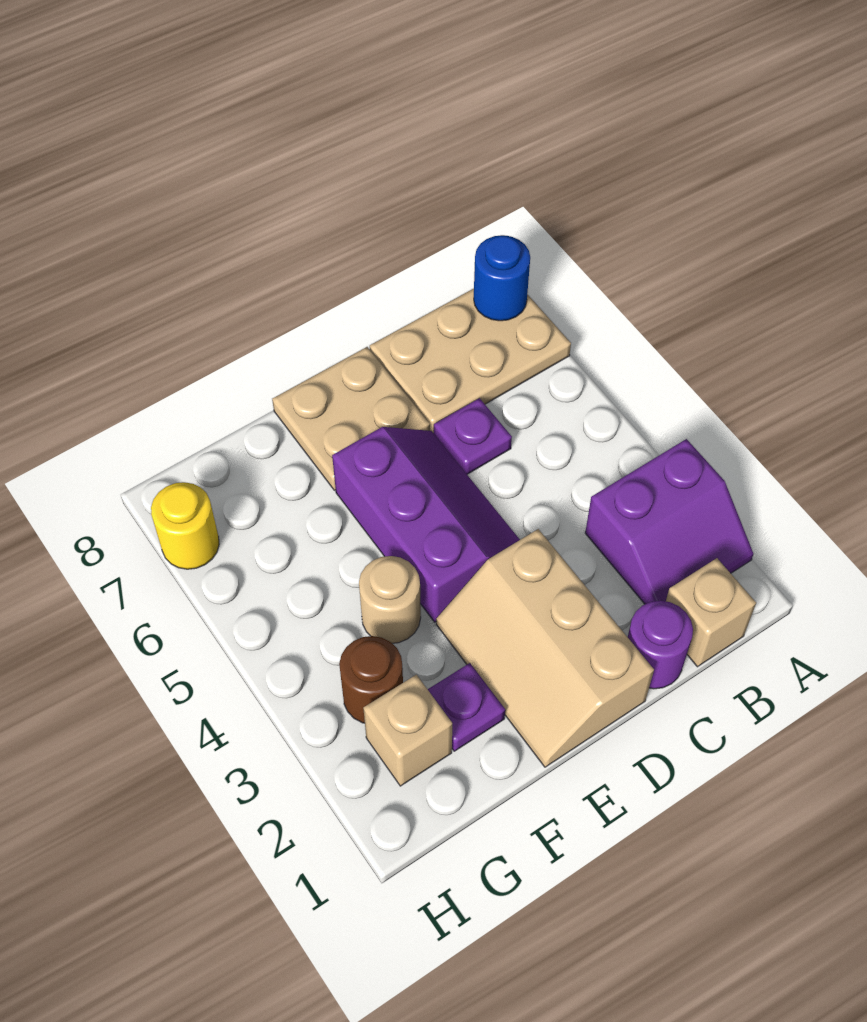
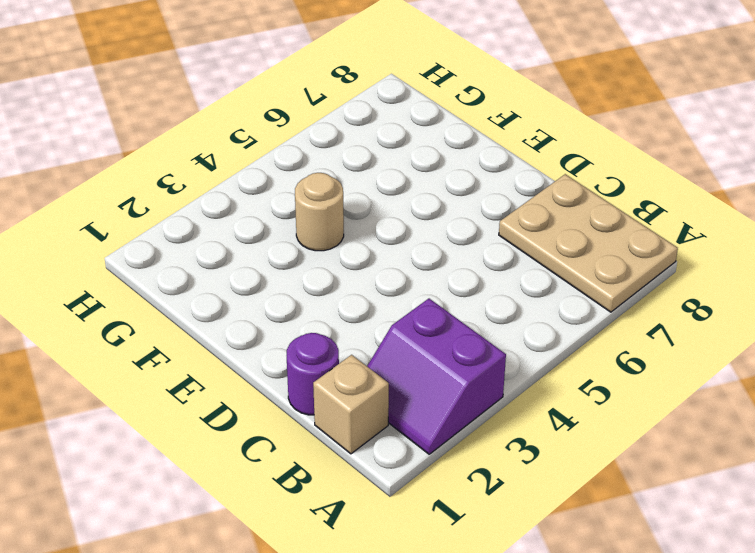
none -> purple 1x1 plate [434,398,512,474]
none -> tan 2x3 slope [436,529,654,767]
none -> purple 2x3 slope [332,427,520,622]

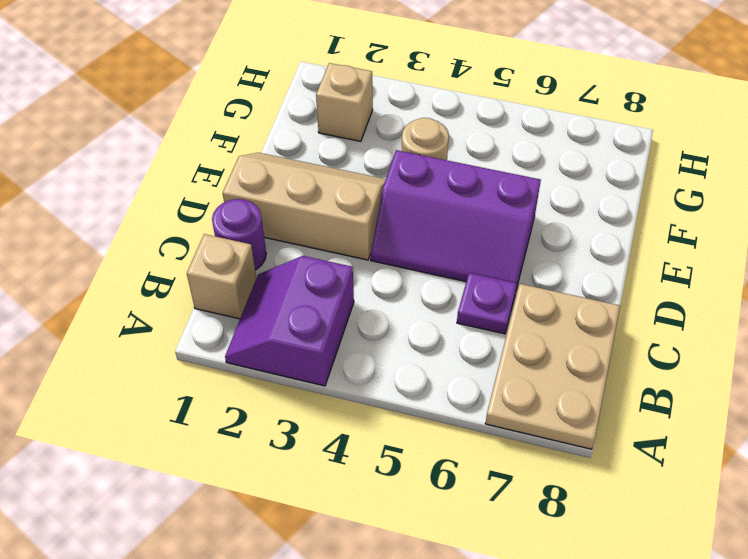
none -> tan 2x2 plate [272,347,430,490]
none -> purple 1x1 plate [428,663,505,751]
none -> brown 1x1 round brick [339,636,403,723]

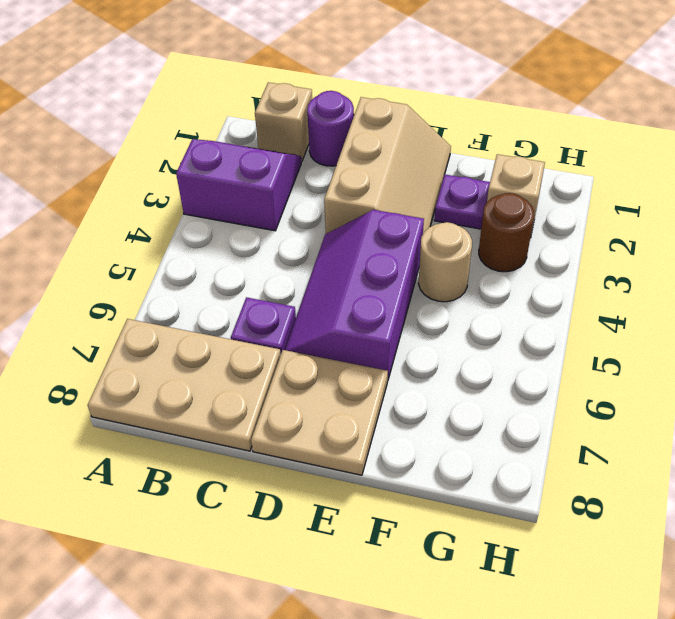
none -> yellow 1x1 round brick [151,482,219,569]
none -> blue 1x1 round brick [474,235,530,321]

